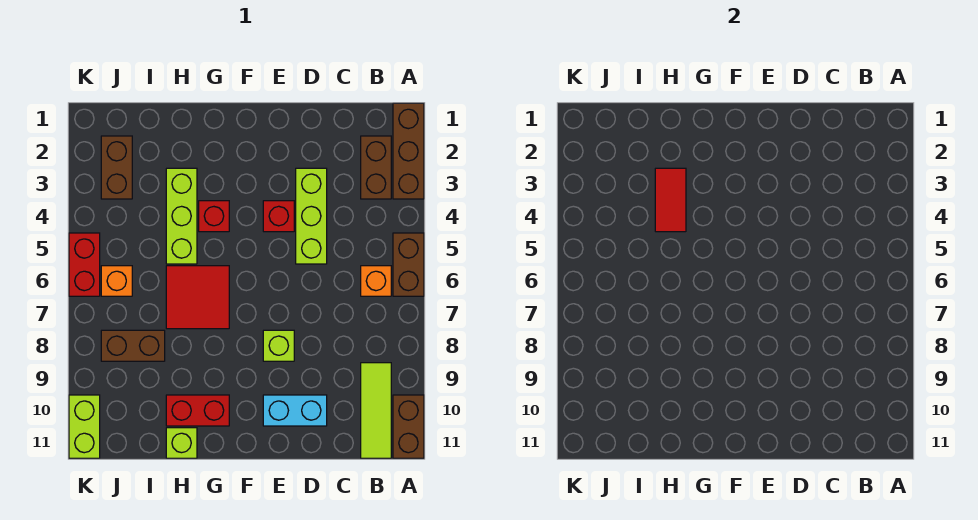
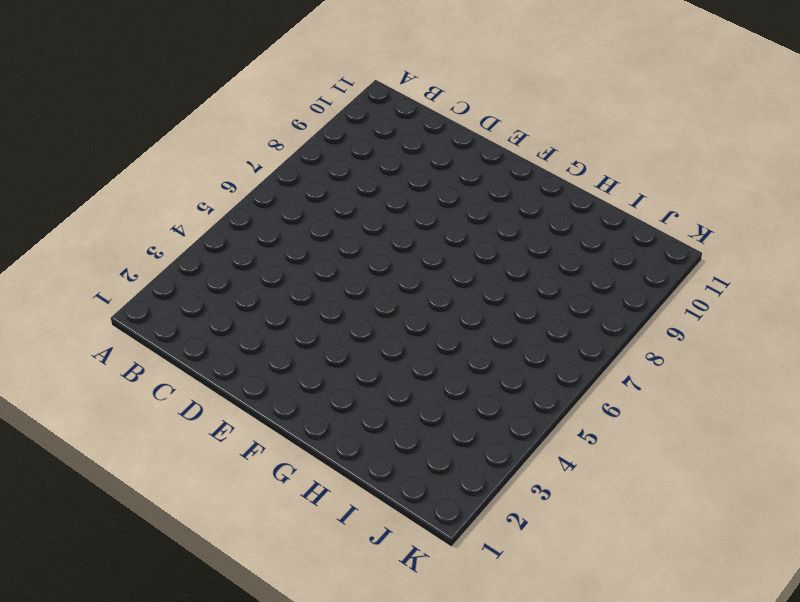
none -> brown 1x3 brick [393,103,424,199]
none -> brown 1x2 brick [393,233,424,296]
none -> brown 1x2 brick [393,395,424,458]

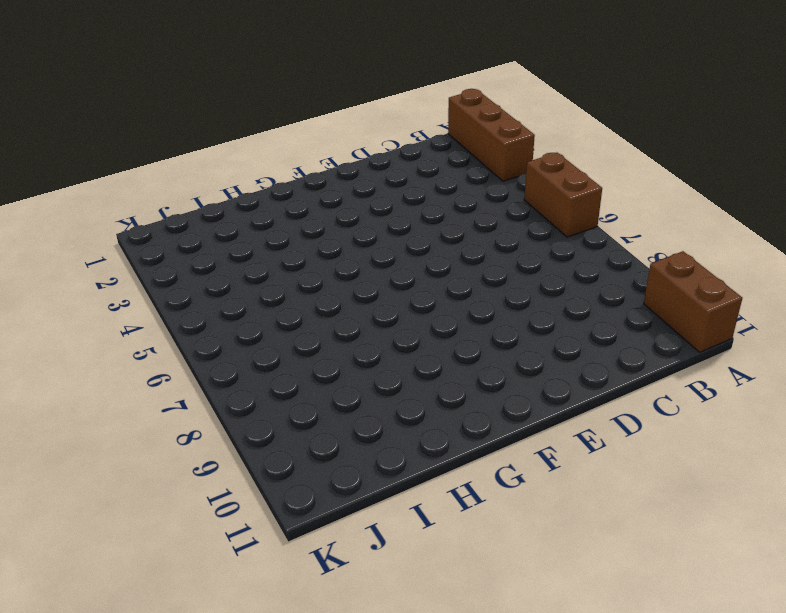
none -> brown 1x2 brick [361,136,391,199]
none -> orange 1x1 brick [361,266,391,296]
none -> lime 1x3 tile [361,363,391,458]

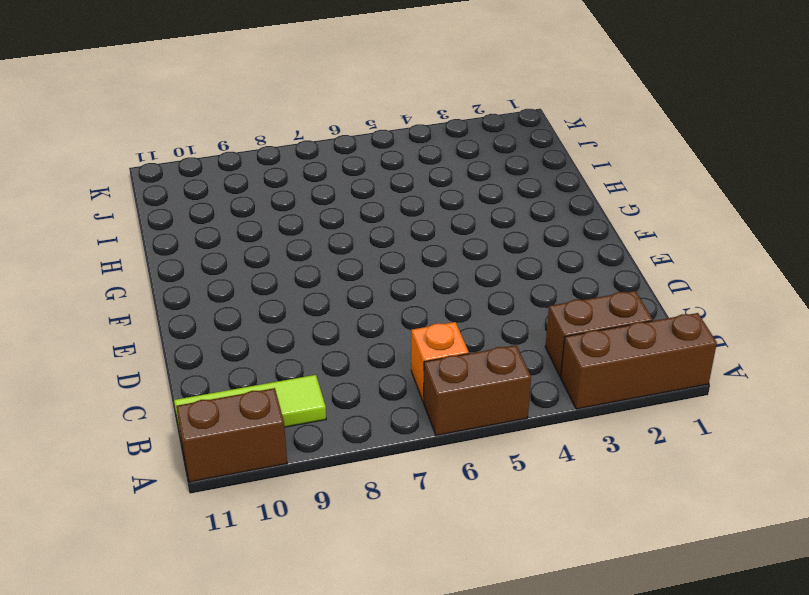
none -> lime 1x3 brick [296,168,327,264]
none -> cyan 1x2 brick [263,395,327,426]
none -> red 1x1 brick [263,201,294,232]

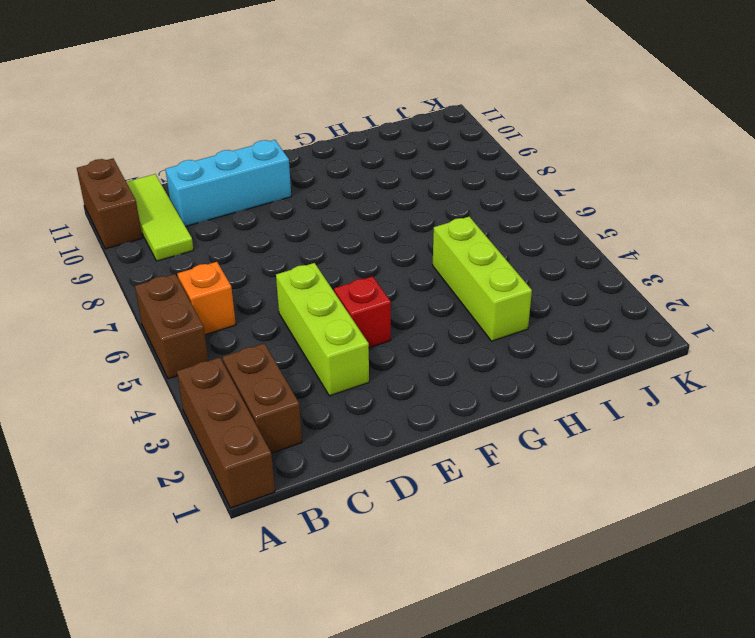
cyan 1x3 brick [165,140,291,227] -> cyan 1x2 brick [263,395,327,426]
none -> lime 1x1 brick [263,330,294,361]
none -> red 1x1 brick [199,201,229,232]
none -> red 2x2 tile [166,266,229,329]

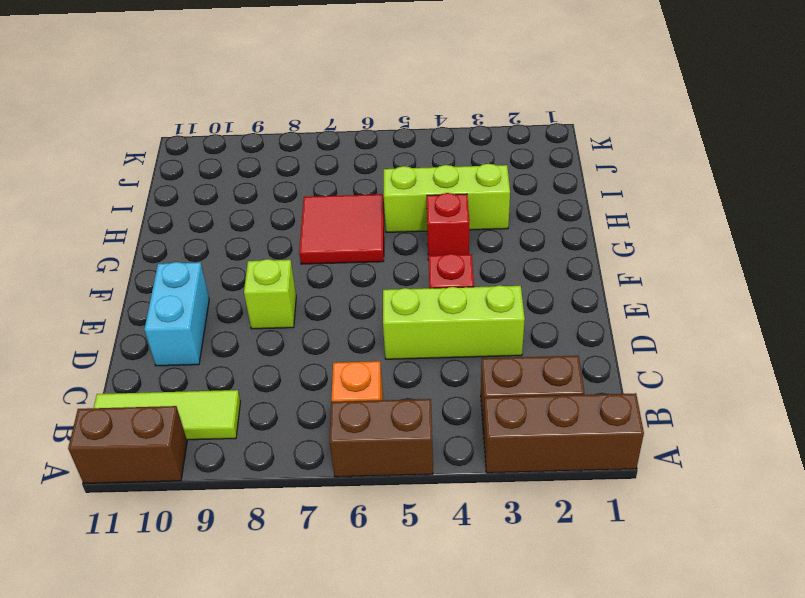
none -> red 1x2 brick [166,395,229,426]
none -> lime 1x1 brick [166,428,197,458]
none -> brown 1x2 brick [101,330,165,361]

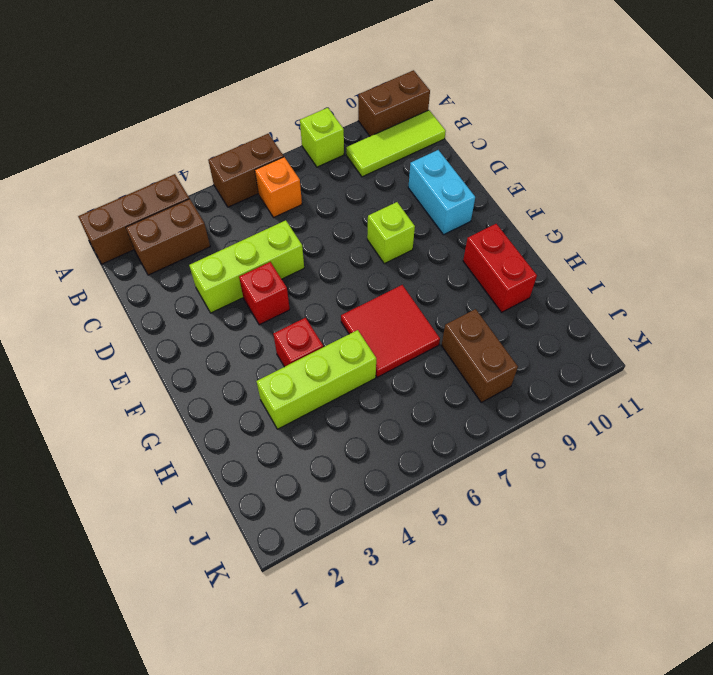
lime 1x1 brick [300,108,344,167] -> lime 1x1 brick moved to [166,428,197,458]
none -> brown 1x2 brick [101,136,132,199]
none -> orange 1x1 brick [101,266,132,296]
none -> red 1x2 brick [69,233,100,296]

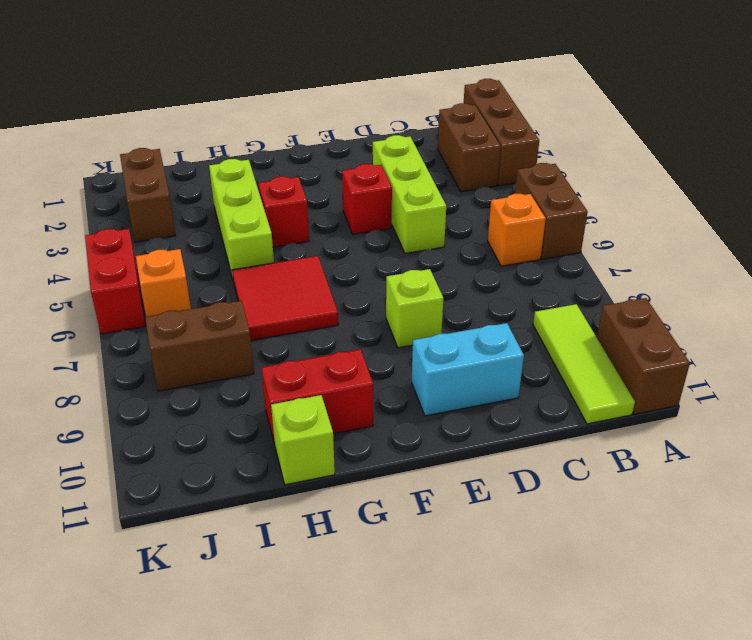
none -> lime 1x2 brick [69,395,100,458]
none -> red 1x2 tile [655,168,686,232]

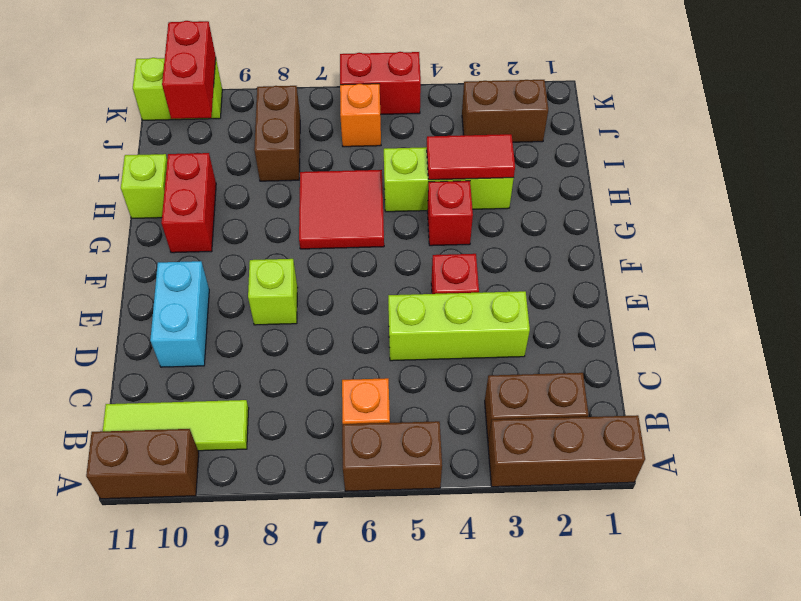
red 1x2 brick [162,21,216,119] -> none

